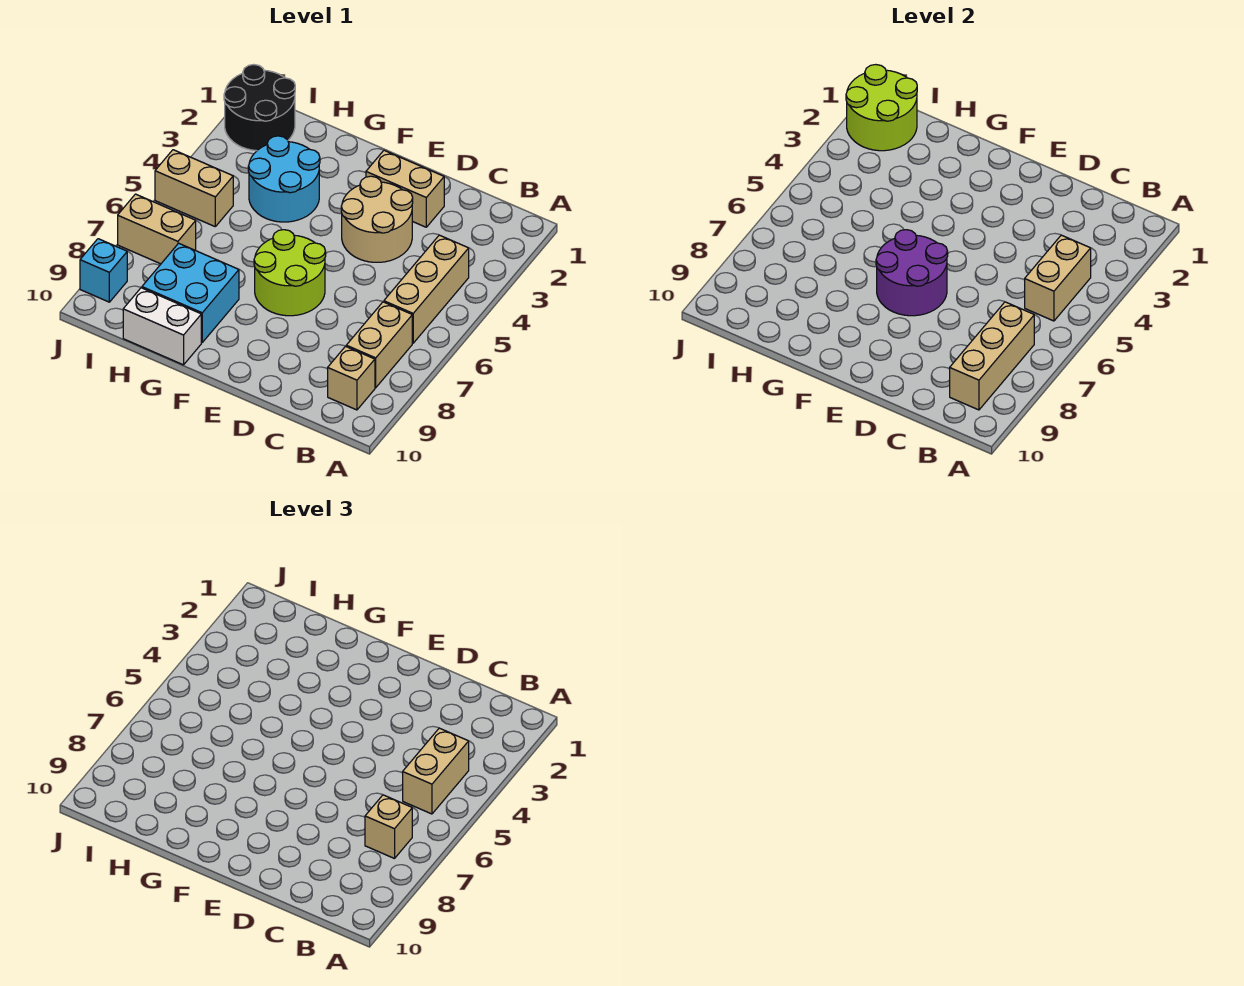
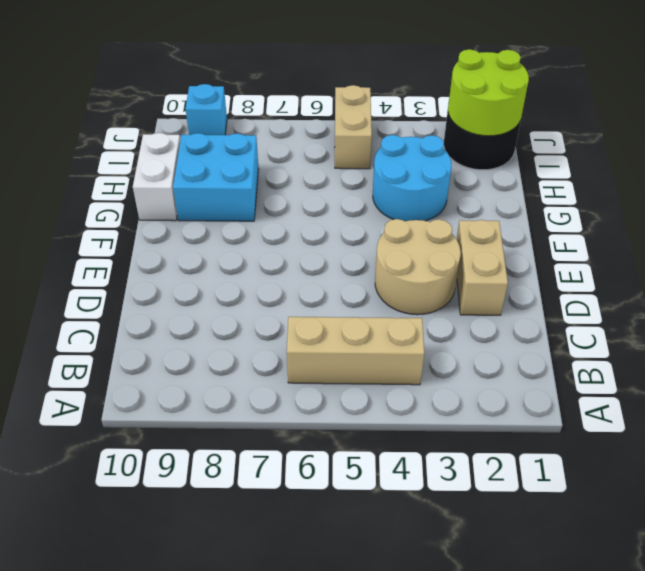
none -> tan 1x2 brick [346,302,412,388]
none -> tan 1x1 brick [328,346,375,410]
none -> lime 2x2 round brick [254,230,326,316]

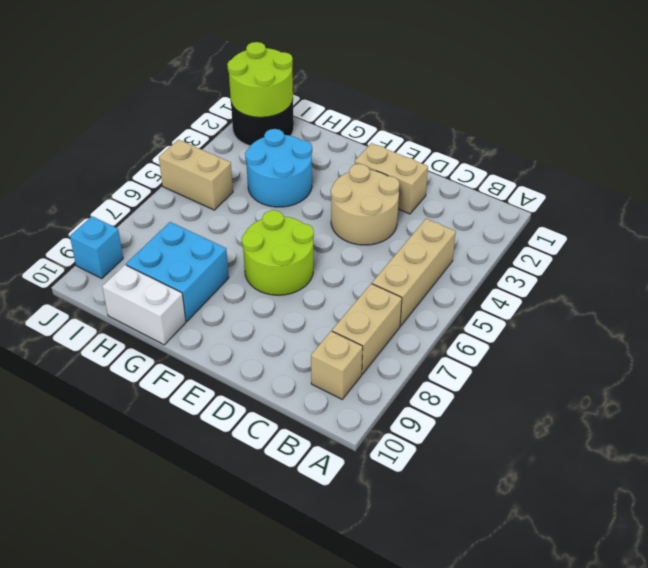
none -> tan 1x2 brick [118,194,196,264]
none -> tan 1x2 brick [1025,235,1091,321]
none -> tan 1x3 brick [950,302,1034,410]

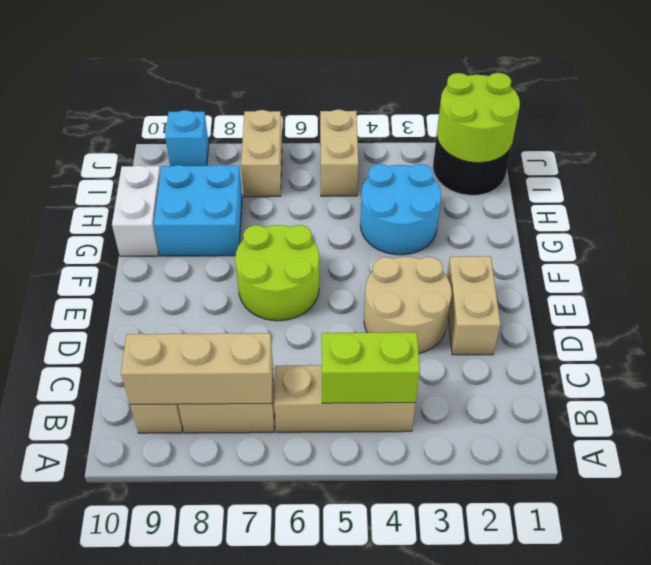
lime 1x2 brick [322,332,420,403] -> tan 1x2 brick [1025,235,1091,321]
none -> purple 2x2 round brick [876,230,948,316]
none -> tan 1x2 brick [403,728,469,814]
none -> tan 1x1 brick [365,795,412,859]

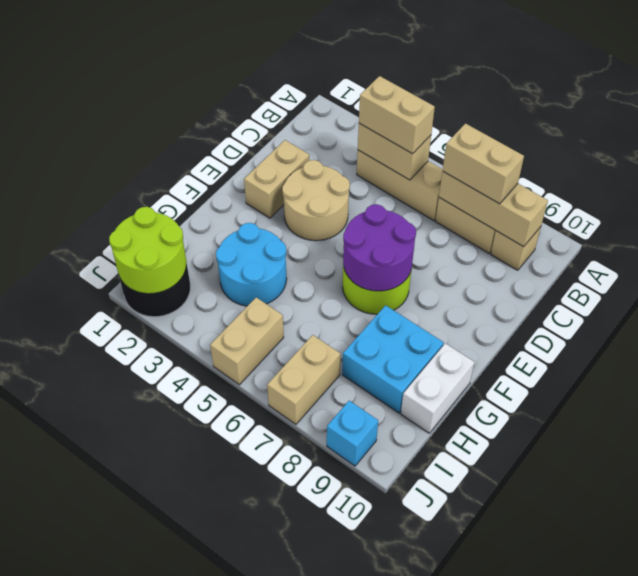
tan 1x2 brick [443,124,524,204] -> tan 1x1 brick [365,795,412,859]

